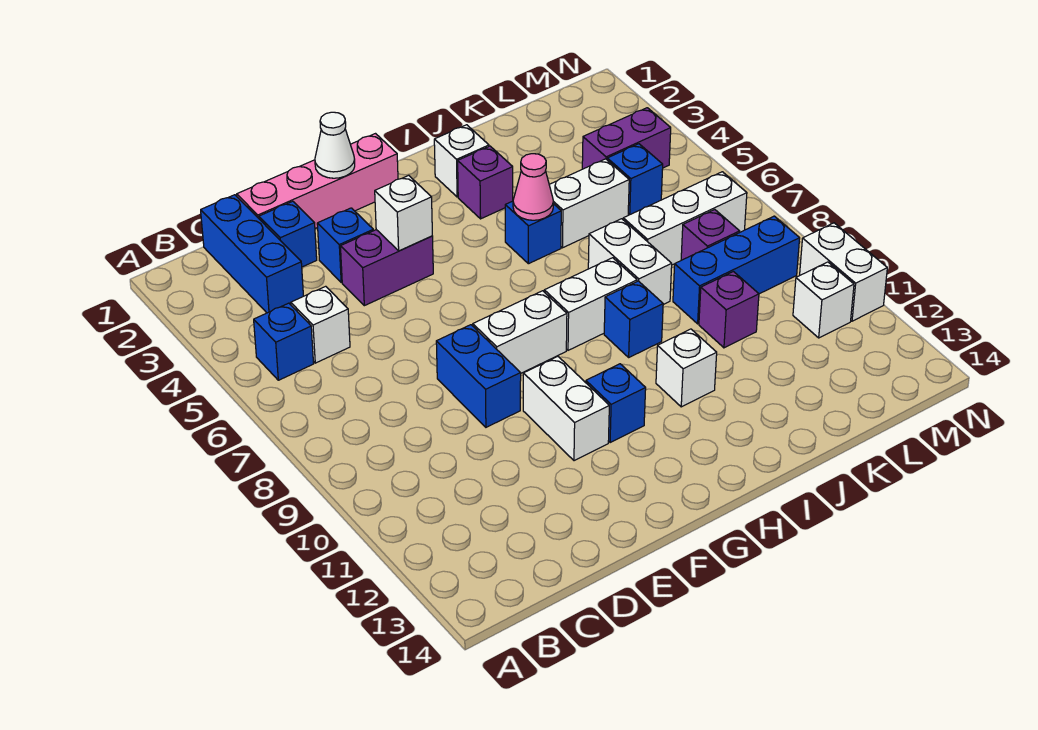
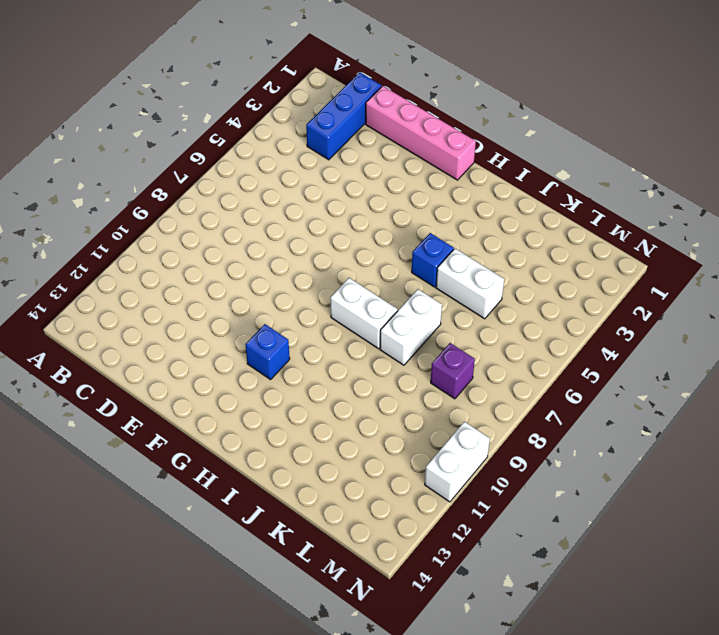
none -> blue 1x1 brick [254,303,314,380]
none -> white 1x1 brick [291,286,350,363]
none -> blue 1x1 brick [259,201,317,267]
none -> blue 1x1 brick [317,208,373,282]

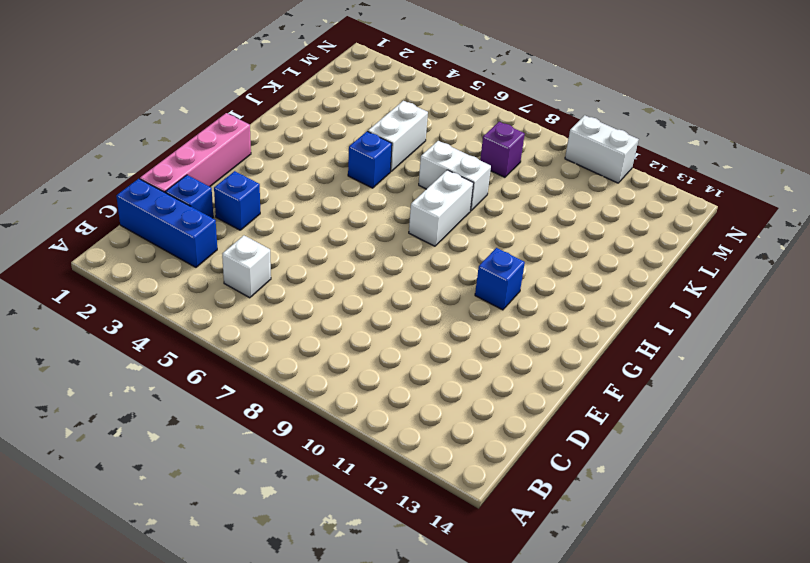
none -> blue 1x1 brick [254,303,314,380]
none -> purple 1x2 brick [340,230,433,306]
none -> blue 1x2 brick [436,325,521,427]
none -> white 1x2 brick [473,291,567,373]

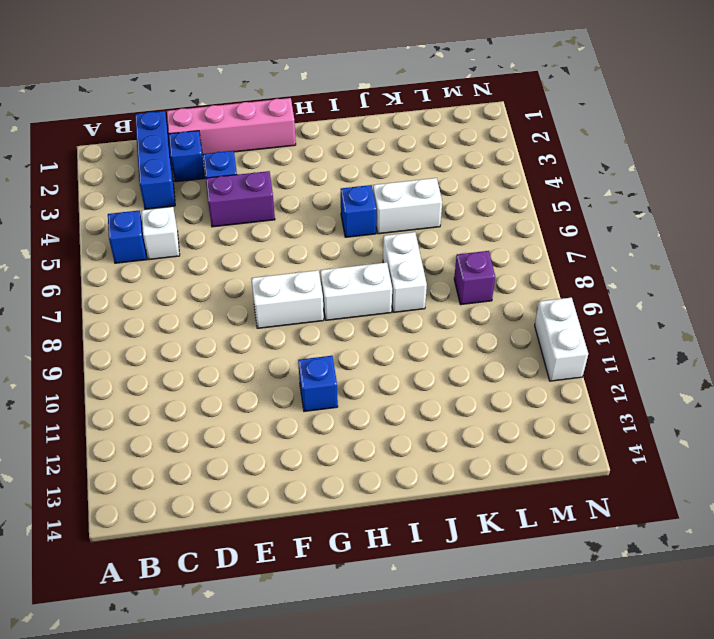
none -> blue 1x2 brick [436,325,521,427]
none -> white 1x2 brick [523,357,609,461]
none -> white 1x1 brick [434,125,489,197]
none -> purple 1x1 brick [458,146,513,219]

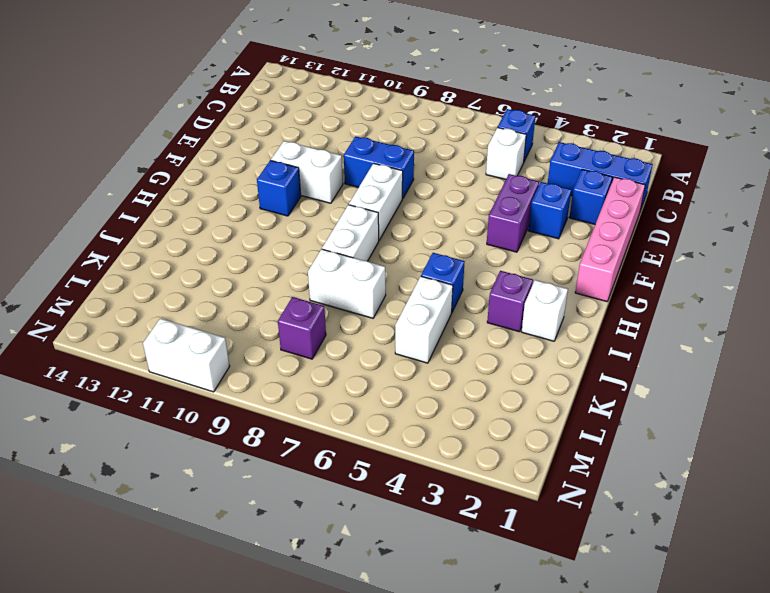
none -> blue 1x1 brick [604,281,663,357]
none -> white 1x1 brick [656,329,717,407]
none -> white 1x3 brick [623,172,747,265]
none -> blue 1x3 brick [673,216,800,324]

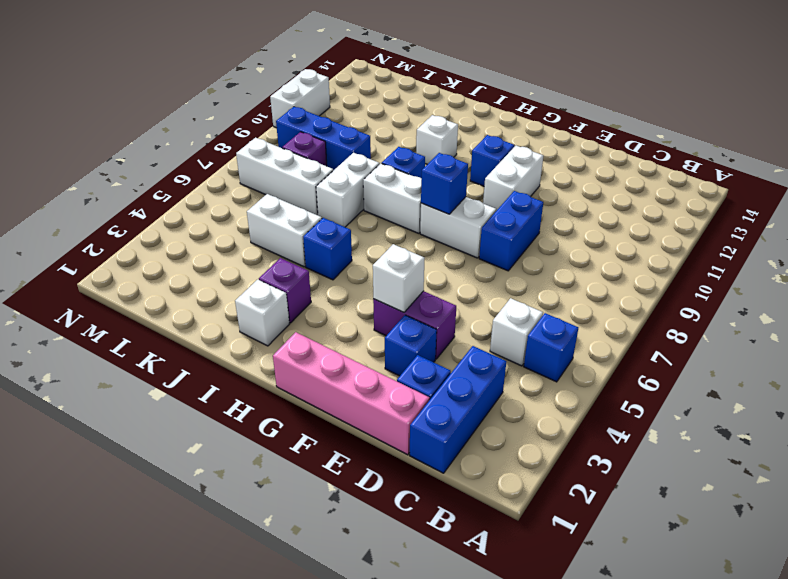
blue 1x1 brick [421,153,468,214] -> blue 1x1 brick moved to [607,144,663,215]
none -> purple 1x1 brick [699,272,759,348]
none -> purple 1x2 brick [582,108,671,169]
none -> white 1x1 brick [793,262,854,338]
none -> white 1x1 cone [315,112,355,178]

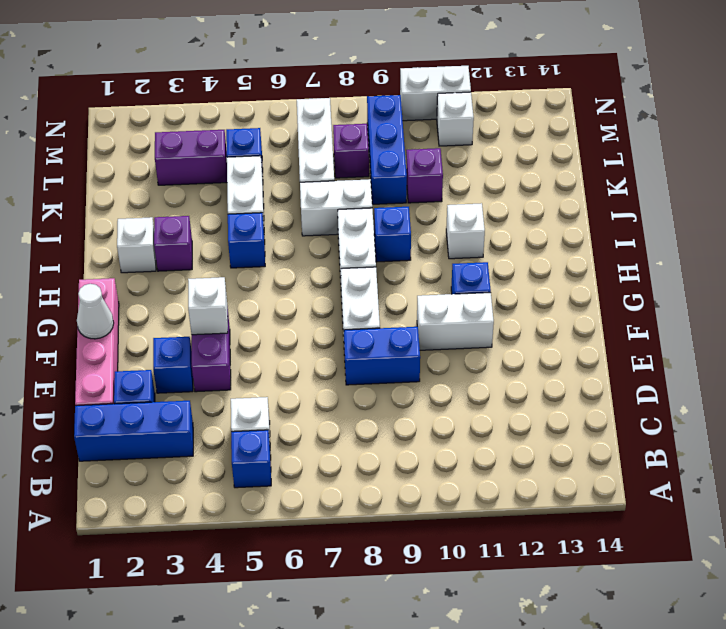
purple 1x2 brick [155,130,227,185] -> purple 1x2 brick turned to [582,108,671,169]
none -> pink 1x1 cone [513,154,553,220]

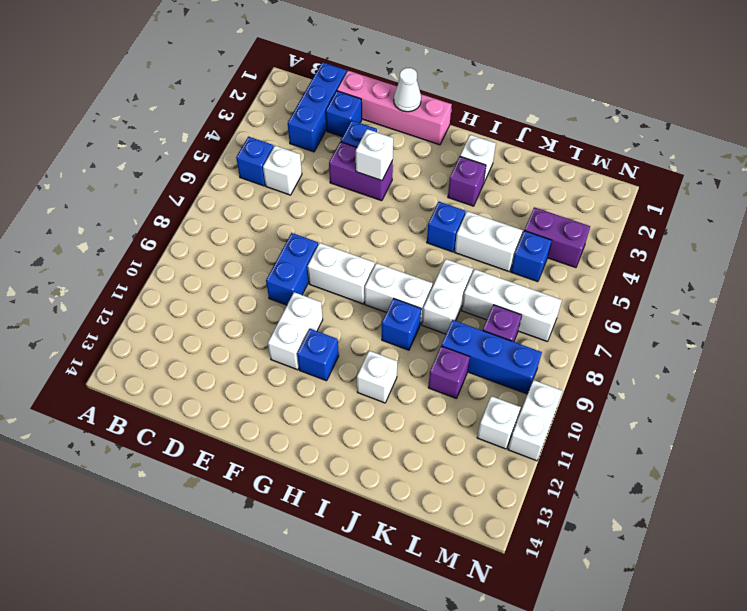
none -> pink 1x1 cone [513,154,553,220]

